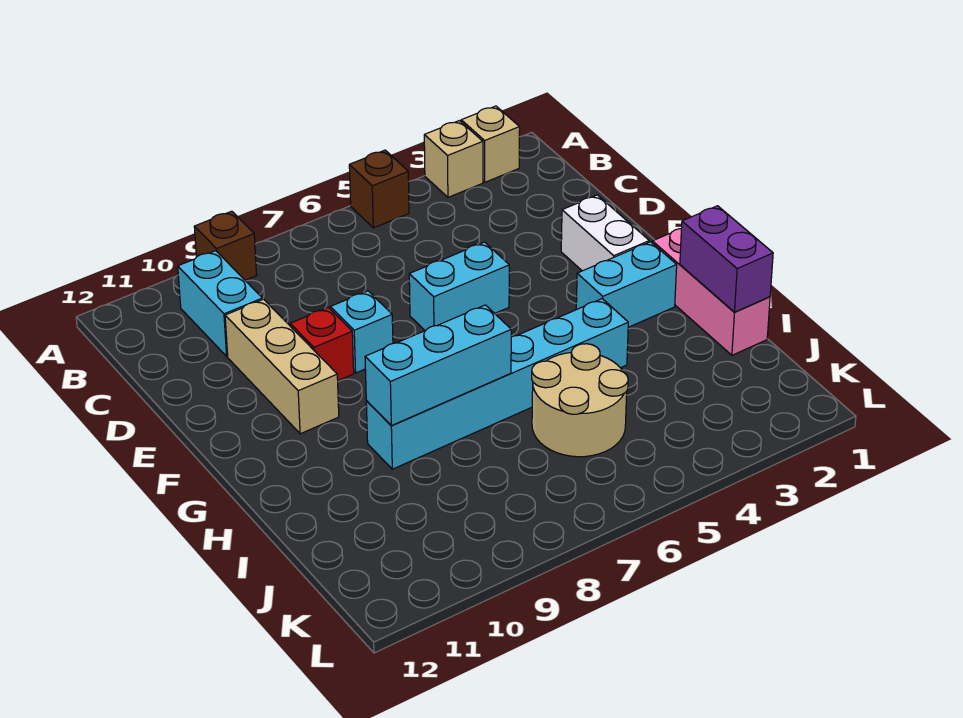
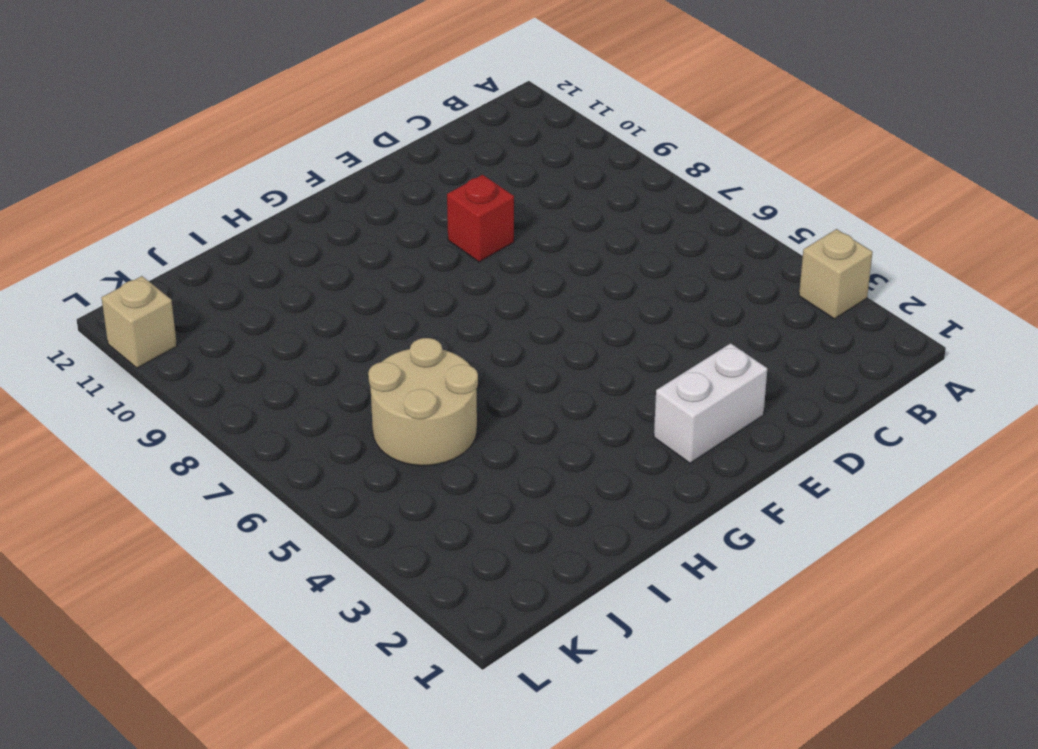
tan 1x1 brick [102,276,177,368] -> tan 1x1 brick moved to [461,106,520,182]
none -> brown 1x1 brick [349,150,409,228]
none -> brown 1x1 brick [194,211,257,280]
none -> cyan 1x2 brick [178,251,263,356]

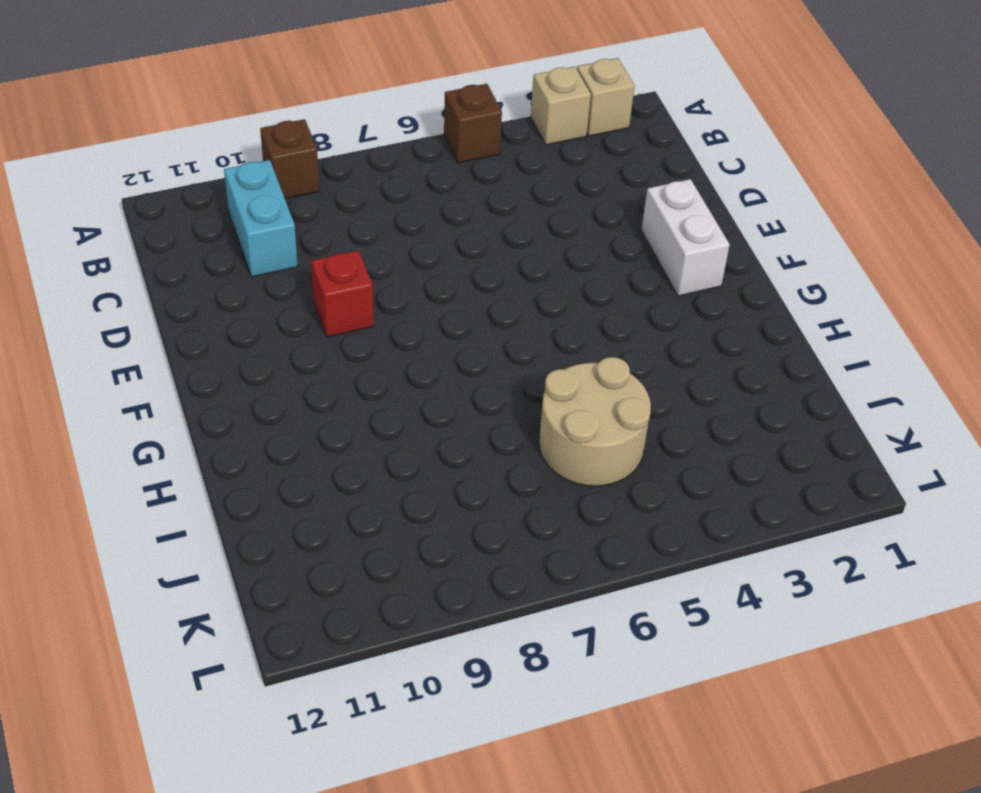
none -> tan 1x3 brick [225,299,339,434]
none -> cyan 1x2 brick [409,242,509,331]
none -> cyan 1x1 brick [330,291,393,373]

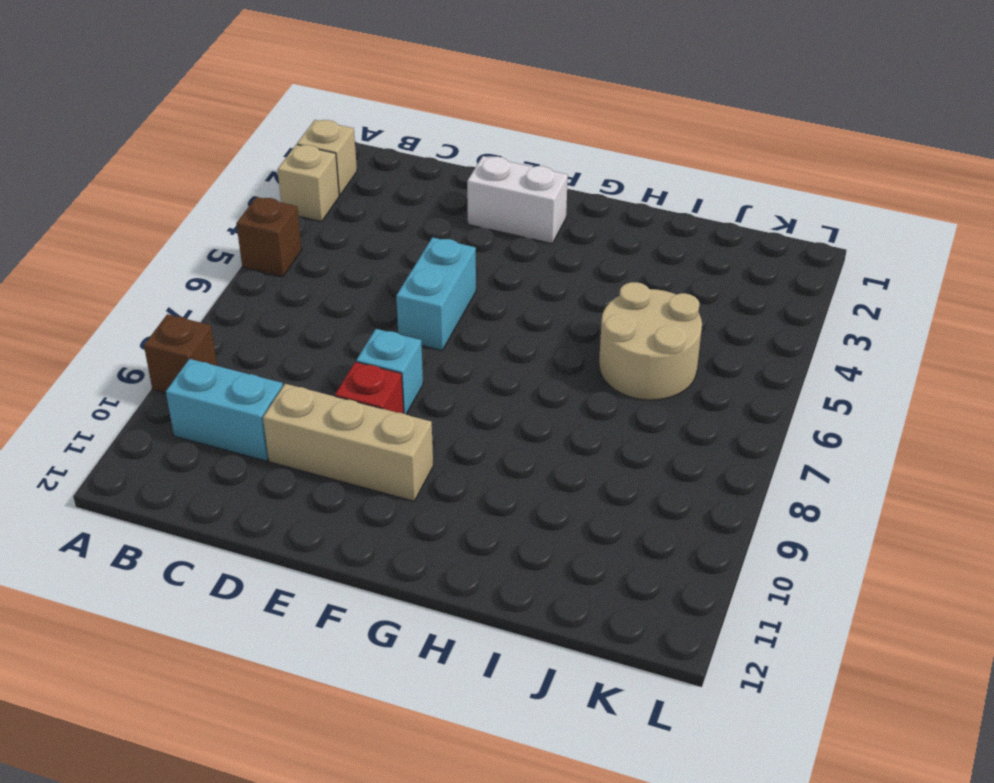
none -> pink 1x3 brick [652,229,770,355]
none -> cyan 1x2 brick [576,242,677,327]
none -> cyan 1x6 brick [366,299,628,469]

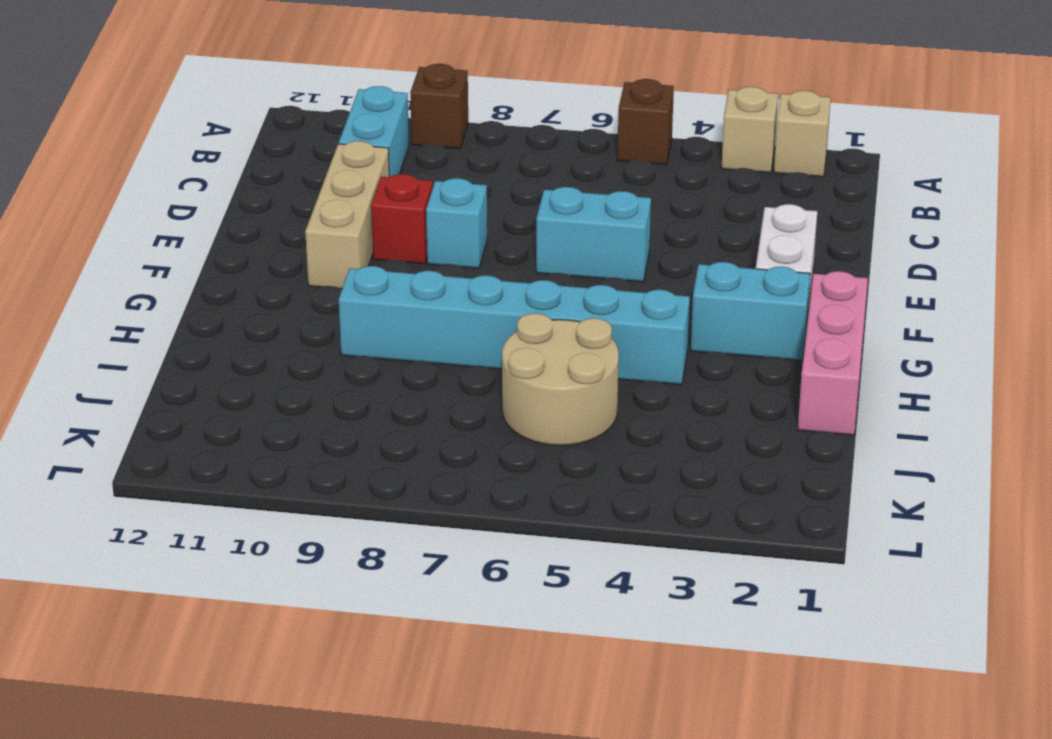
none -> purple 1x2 brick [680,206,773,312]
none -> cyan 1x3 brick [365,305,511,426]

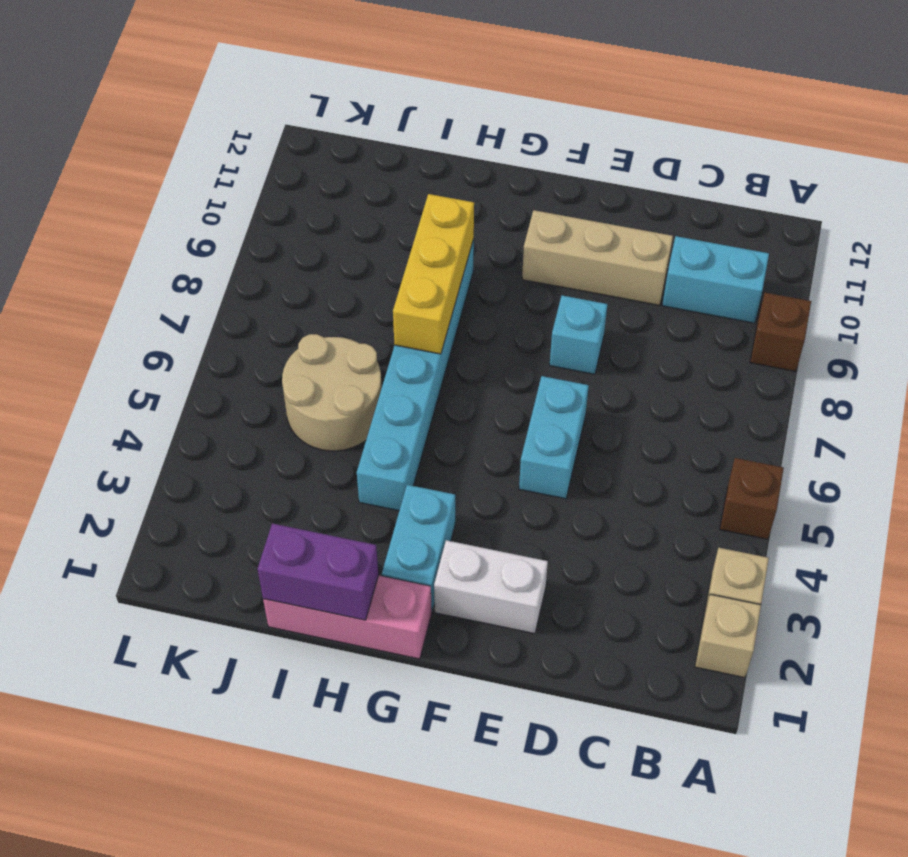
yellow 1x3 brick [393,194,474,354] -> cyan 1x3 brick [365,305,511,426]
none -> red 1x1 brick [290,307,354,381]

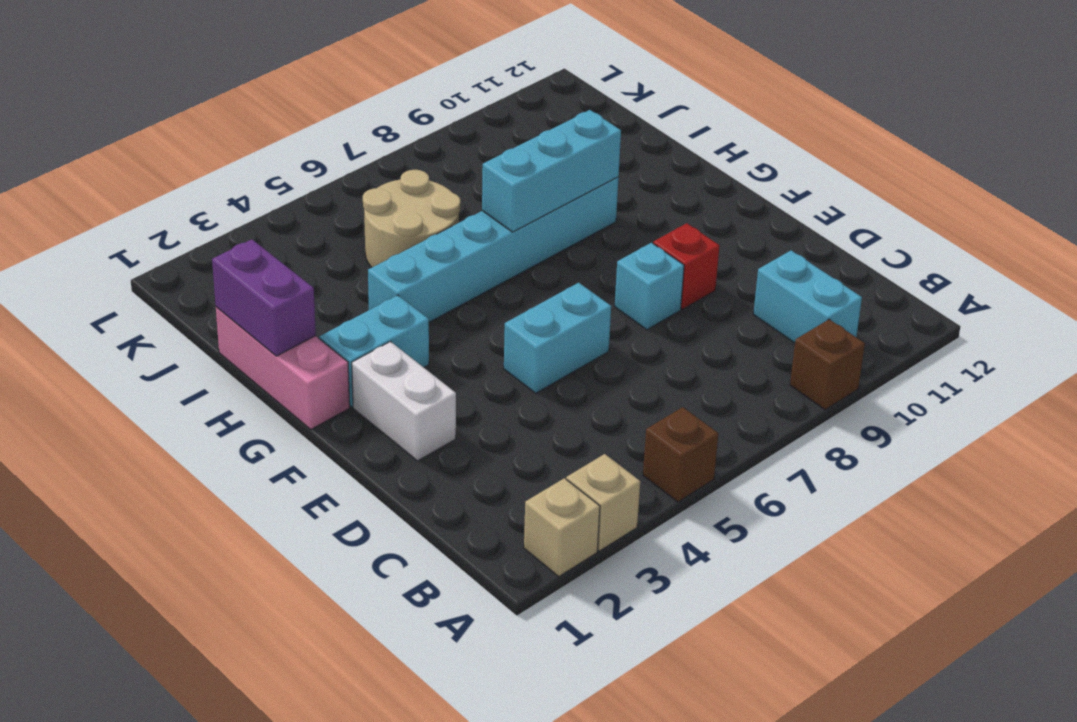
none -> tan 1x3 brick [225,299,339,434]

